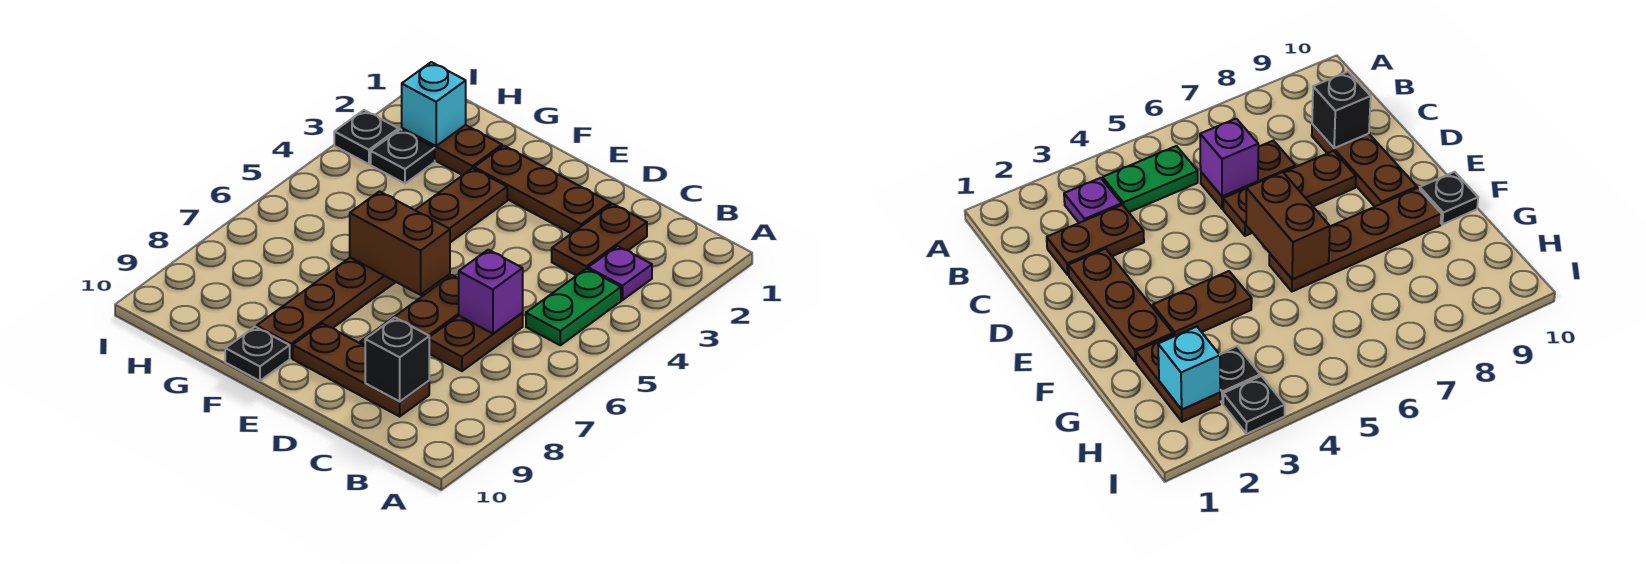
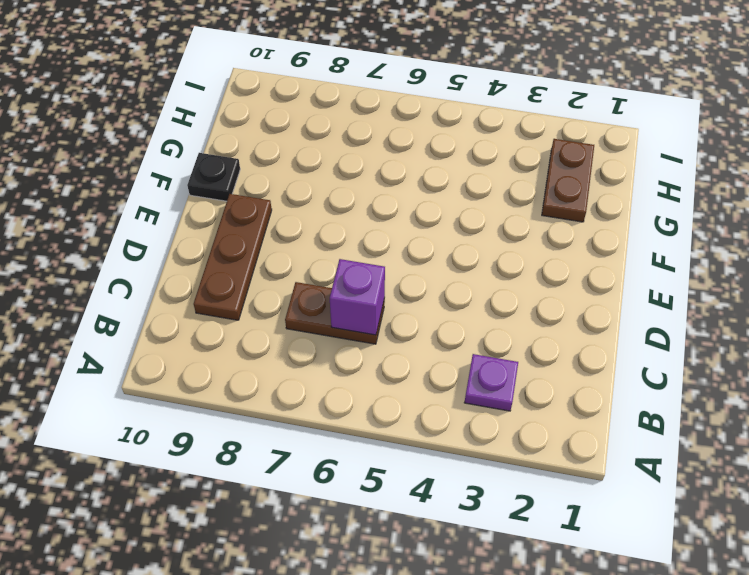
none -> green 1x2 plate [526,268,621,345]
none -> brown 1x2 plate [552,204,647,276]
none -> brown 1x3 plate [474,146,611,234]

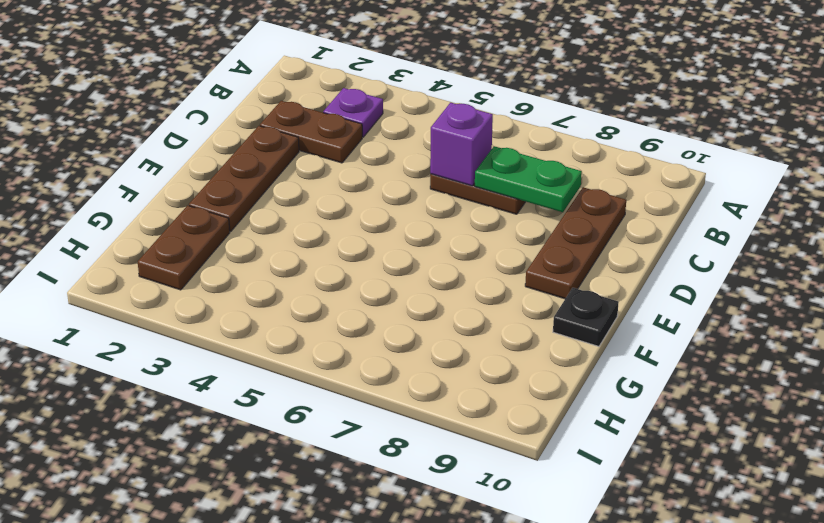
green 1x2 plate [475,146,582,212] -> green 1x2 plate moved to [526,268,621,345]
none -> brown 1x3 plate [360,275,459,346]
none -> brown 1x2 plate [415,168,507,242]
none -> brown 1x4 plate [257,257,395,358]

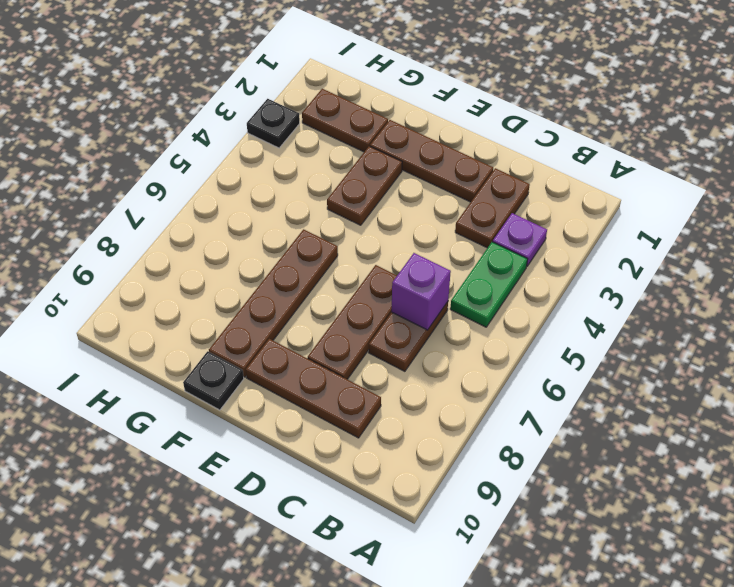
none -> black 1x1 plate [371,129,435,183]
none -> black 1x1 brick [365,318,429,401]
none -> brown 1x2 brick [350,191,450,295]

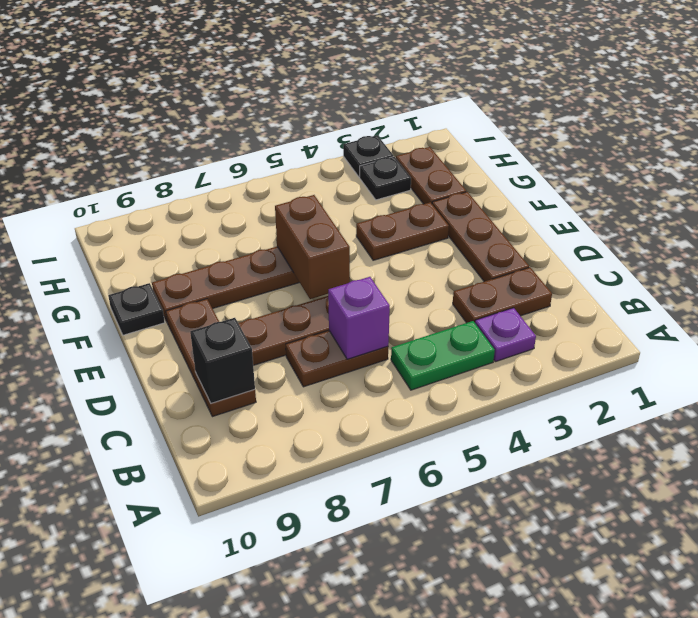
none -> cyan 1x1 brick [402,62,466,146]

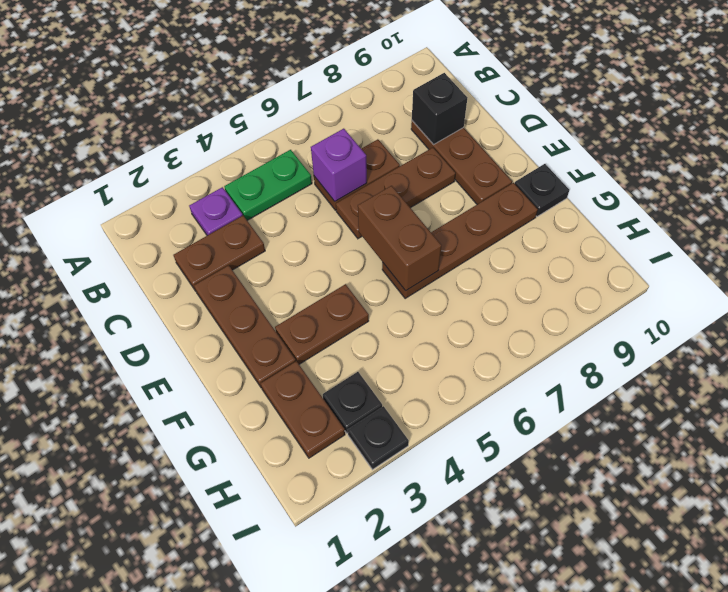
none -> cyan 1x1 brick [402,62,466,146]

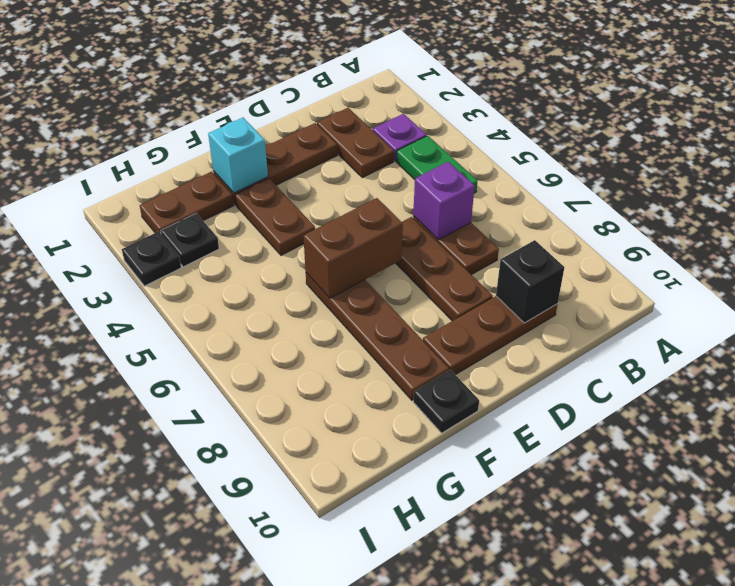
cyan 1x1 brick [208,118,268,193] -> cyan 1x1 brick moved to [402,62,466,146]

